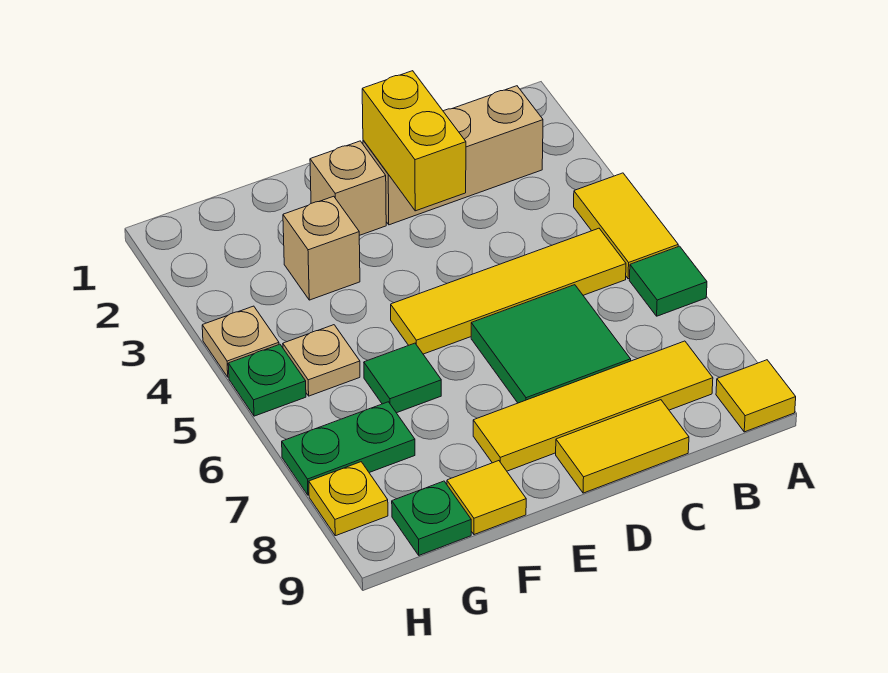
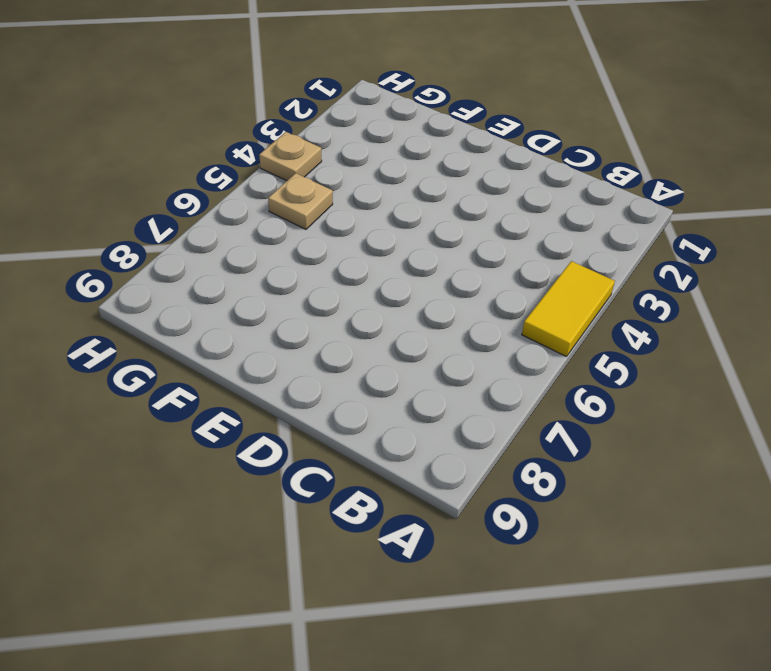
none -> green 1x1 tile [629,246,707,316]
none -> yellow 1x1 tile [716,360,796,432]
none -> tan 1x3 brick [363,86,543,225]

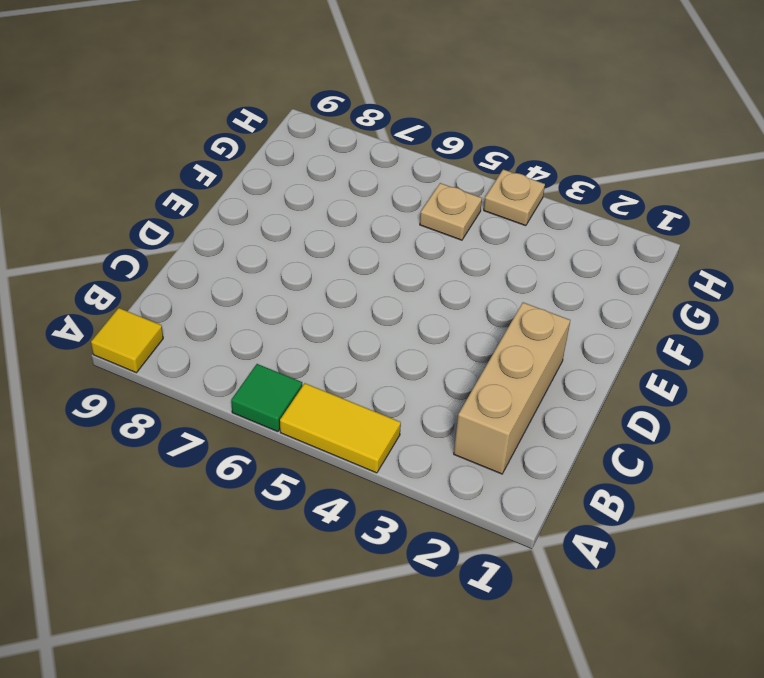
none -> yellow 1x4 tile [391,228,626,354]
none -> yellow 1x4 tile [473,341,713,471]
none -> green 2x2 tile [471,285,631,403]

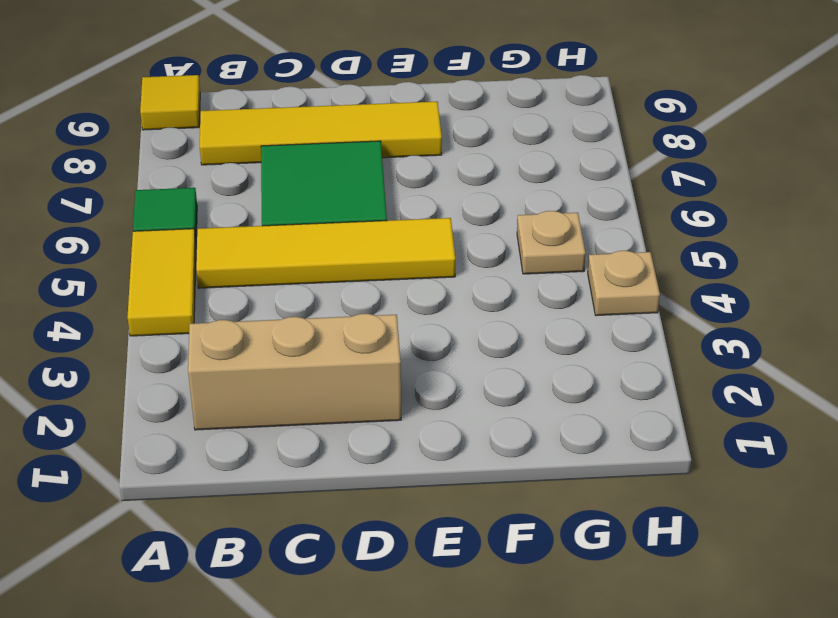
none -> yellow 1x2 tile [556,400,689,493]
none -> tan 1x1 brick [310,141,386,236]
none -> tan 1x1 brick [283,196,360,300]

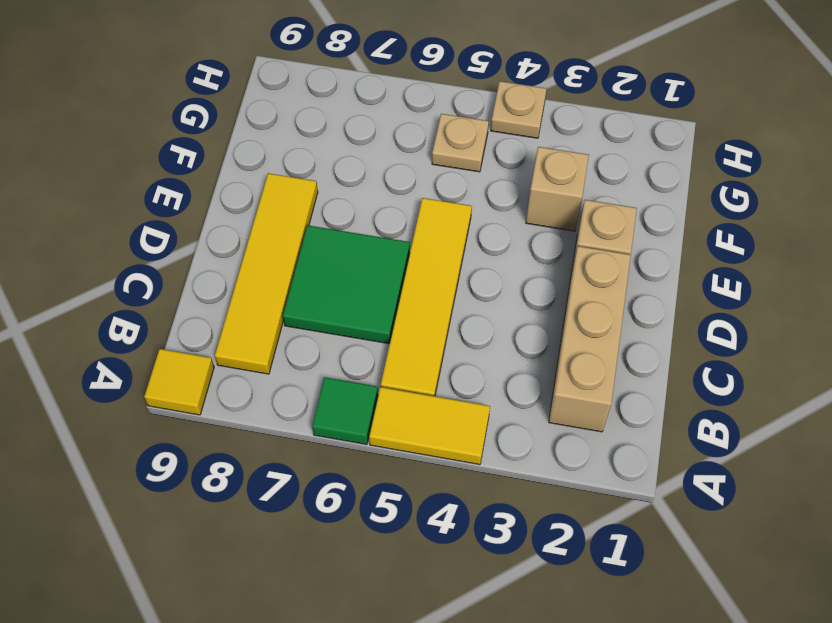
none -> yellow 1x2 tile [556,400,689,493]
none -> green 1x1 tile [364,343,441,413]
none -> yellow 1x1 tile [447,461,526,535]

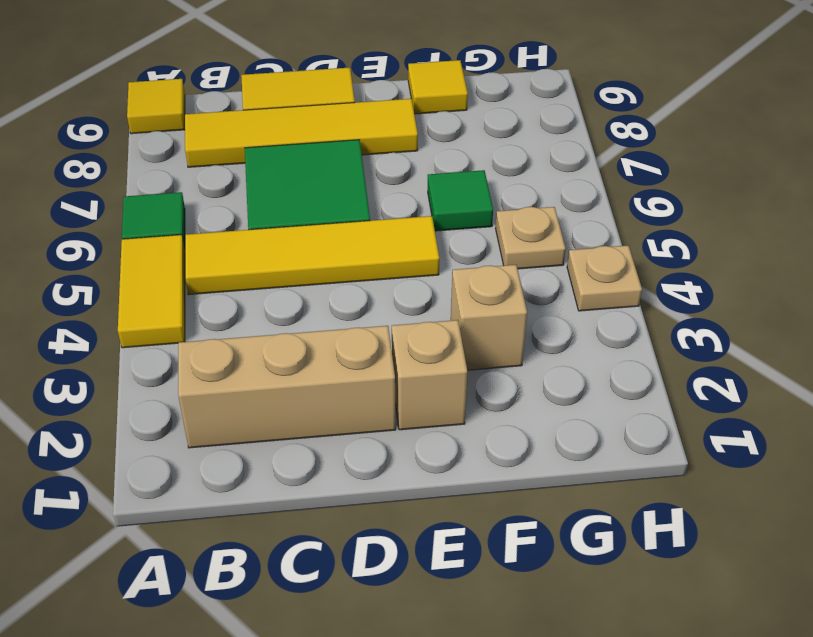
none -> green 1x2 plate [282,402,415,495]
none -> green 1x1 plate [392,481,471,555]
none -> green 1x1 plate [228,344,306,416]

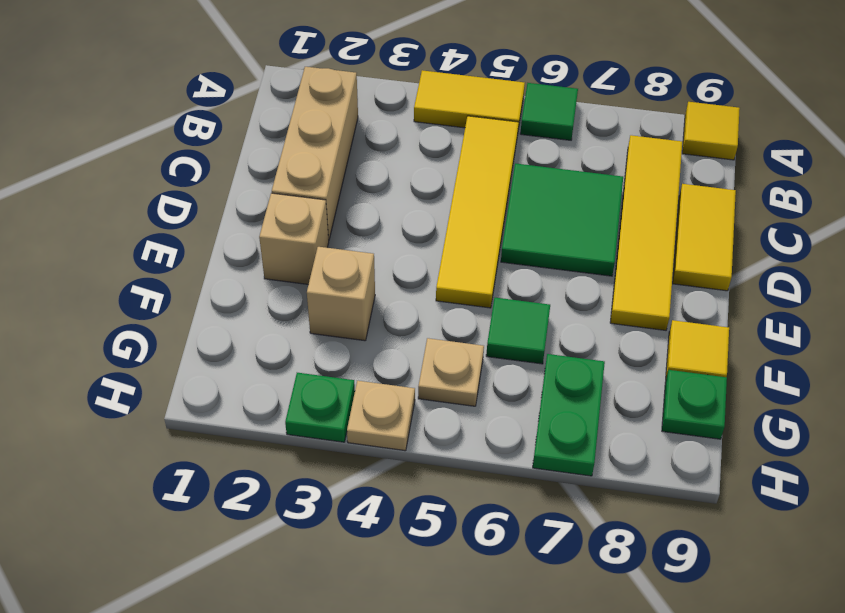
green 1x1 plate [285,373,355,442] -> green 1x1 plate moved to [228,344,306,416]
none -> yellow 1x1 plate [309,462,388,536]
none -> yellow 1x2 brick [362,71,466,211]

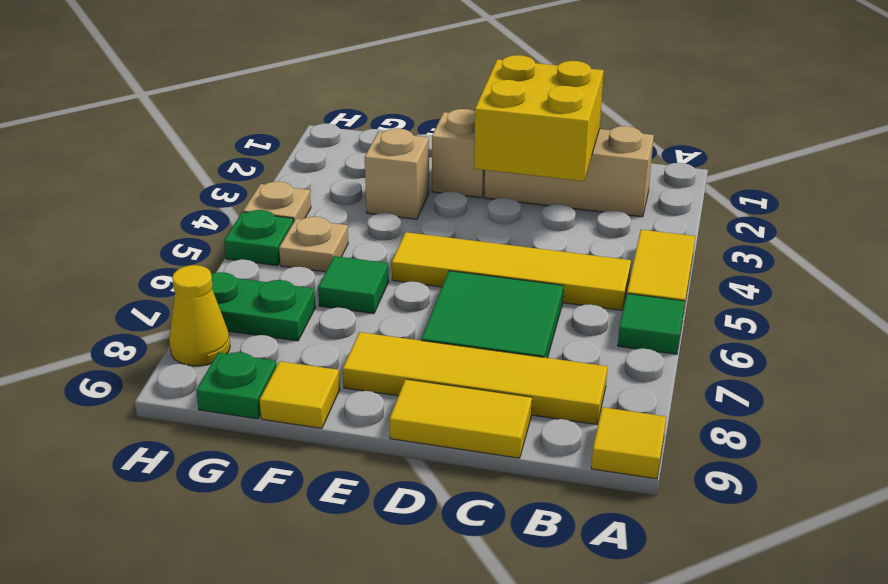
yellow 2x2 brick [474,55,604,181] -> yellow 1x2 brick [362,71,466,211]
yellow 1x1 cone [169,265,230,366] -> yellow 1x1 plate [309,462,388,536]

